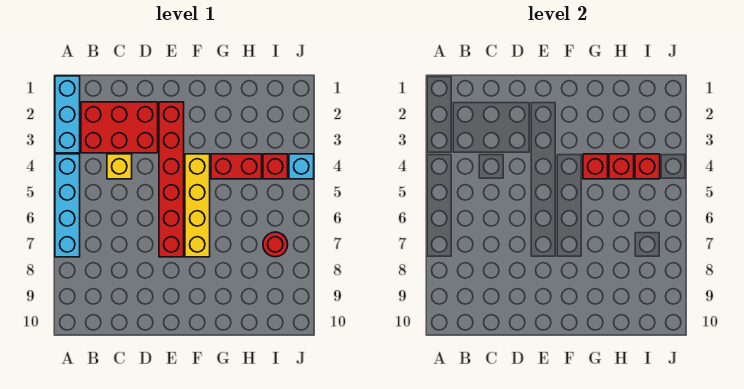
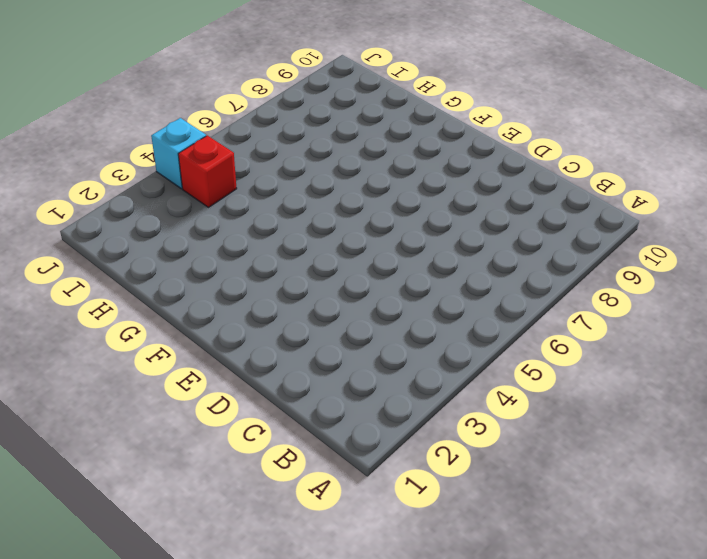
none -> cyan 1x3 brick [55,76,80,153]
none -> cyan 1x4 brick [55,154,80,257]
none -> red 2x3 brick [81,102,158,153]

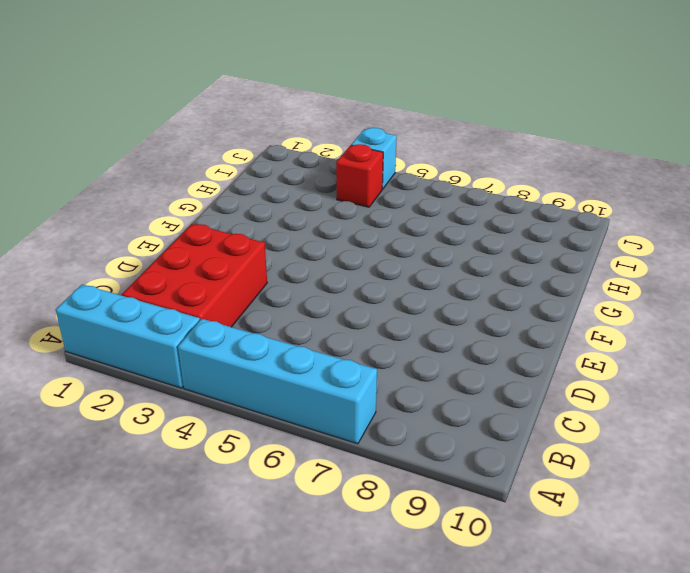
none -> yellow 1x1 brick [107,154,132,179]
none -> red 1x6 brick [159,102,184,257]
none -> yellow 1x4 brick [185,154,210,257]

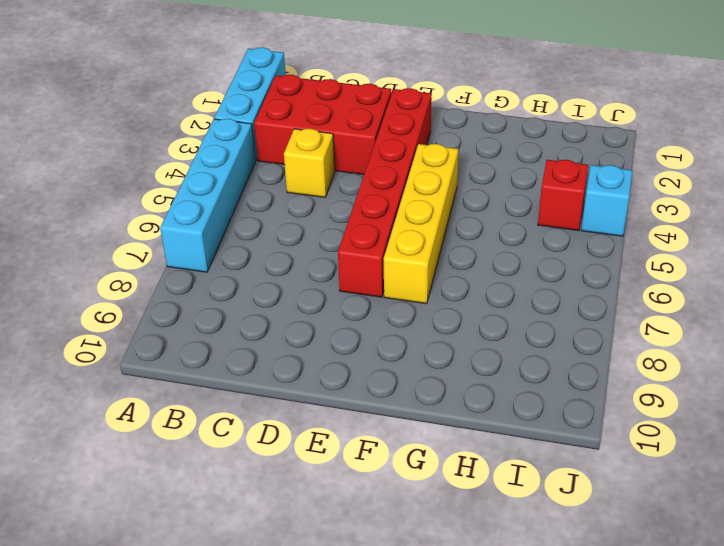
none -> red 1x2 brick [211,154,262,179]
none -> red 1x1 round brick [263,232,288,257]
none -> red 1x1 brick [583,154,608,179]

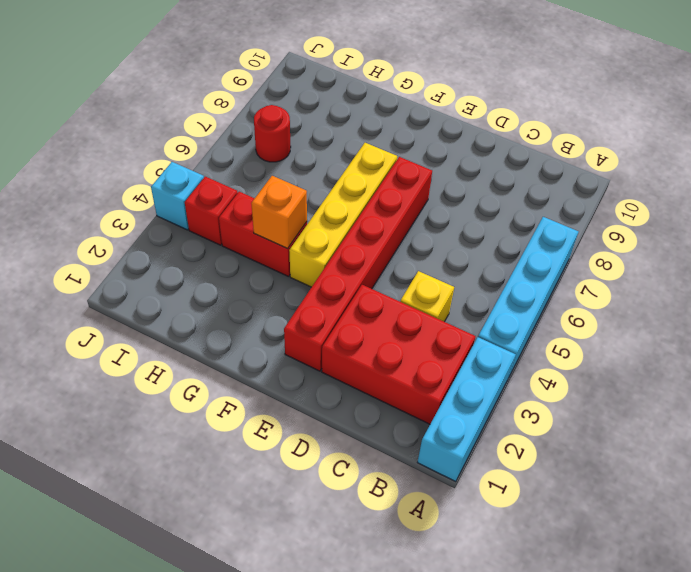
orange 1x1 brick [251,176,307,249] -> red 1x1 brick [583,154,608,179]
none -> red 1x1 brick [609,154,634,179]
none -> red 1x1 brick [635,154,660,179]

